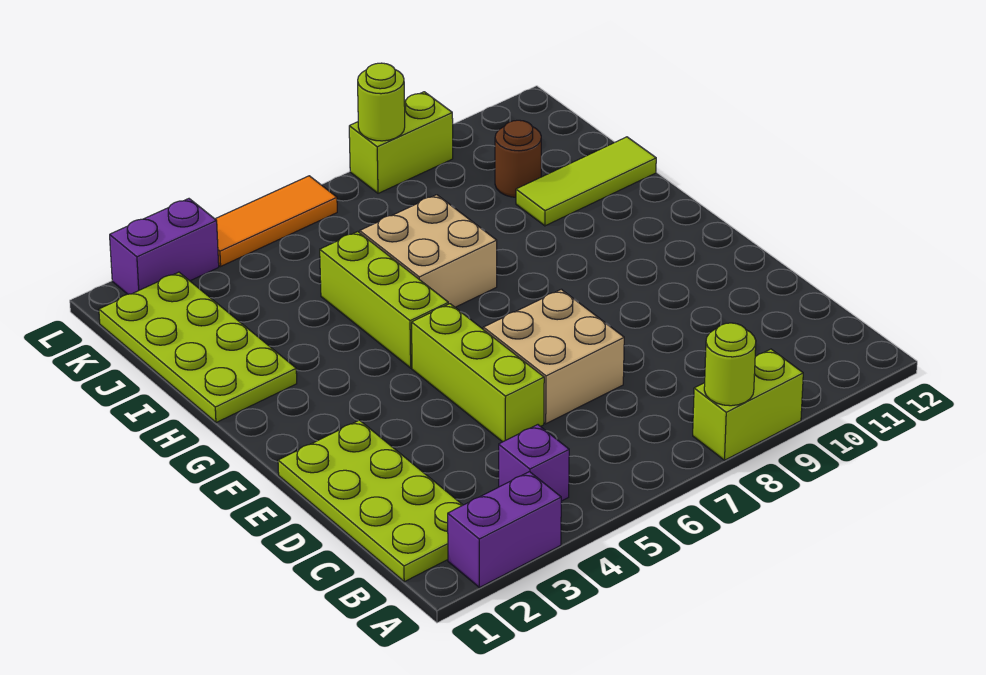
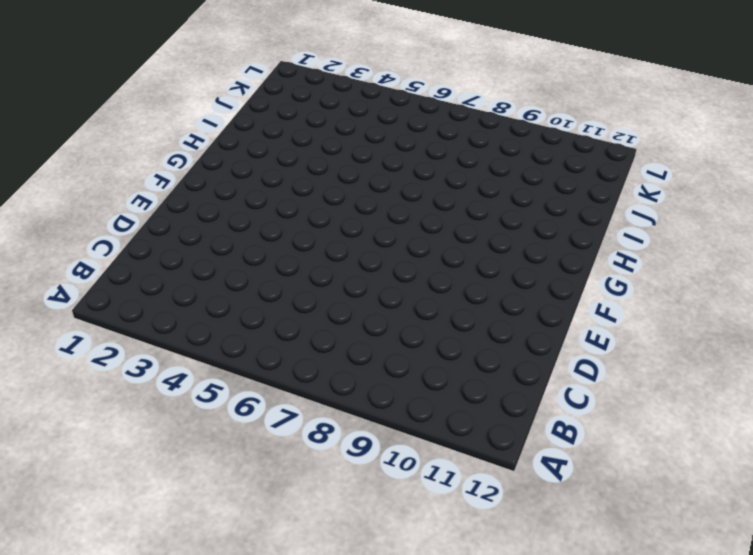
none -> purple 1x2 brick [448,472,561,587]
none -> lime 1x2 brick [693,349,803,460]
none -> lime 2x4 plate [278,420,463,582]

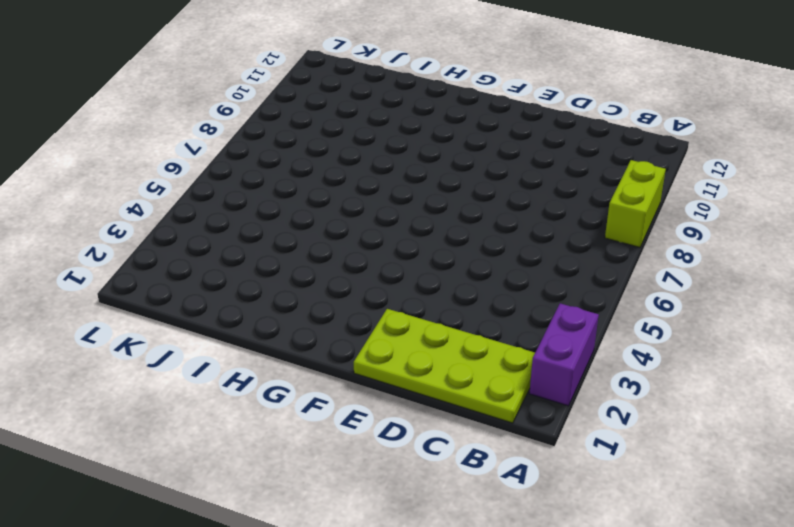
none -> purple 1x1 brick [499,425,569,501]
none -> lime 1x3 brick [412,304,544,442]
none -> tan 2x2 brick [483,289,624,424]

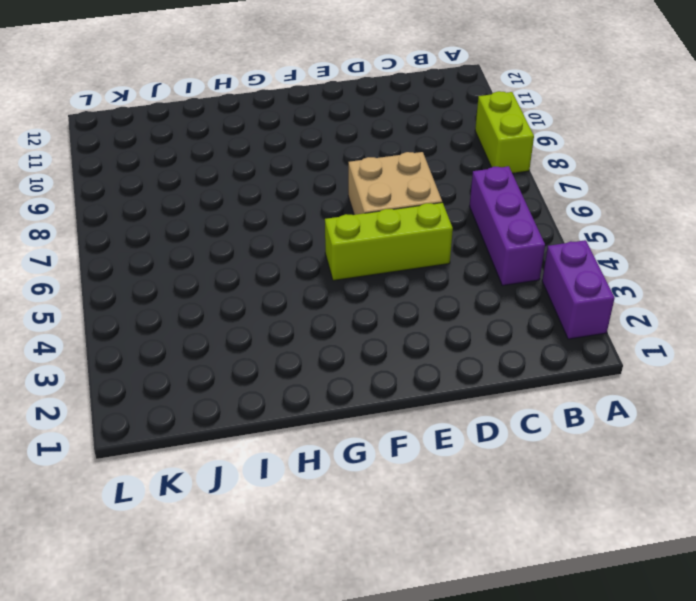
purple 1x3 brick [469,166,545,286] -> purple 1x1 brick [499,425,569,501]
none -> lime 2x4 plate [278,420,463,582]
none -> lime 1x3 brick [320,232,448,368]
none -> lime 2x4 plate [99,272,297,423]

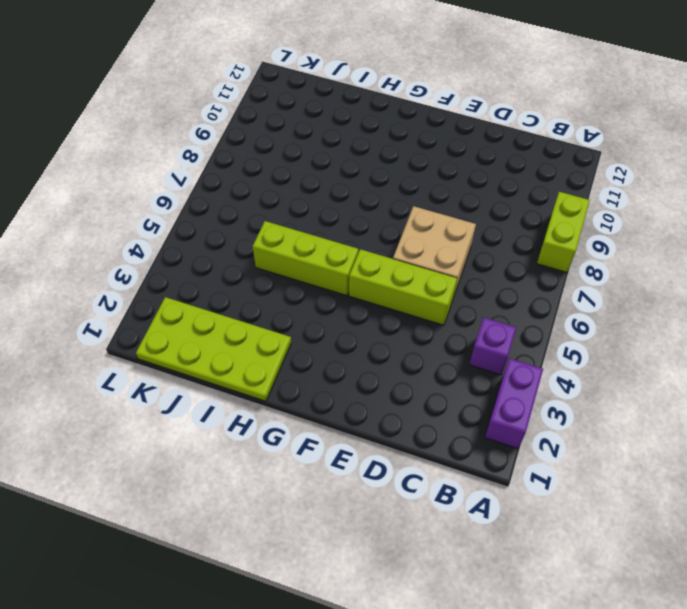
none -> lime 2x4 plate [278,420,463,582]
none -> tan 2x2 brick [360,195,497,307]
none -> lime 1x3 tile [516,137,656,226]

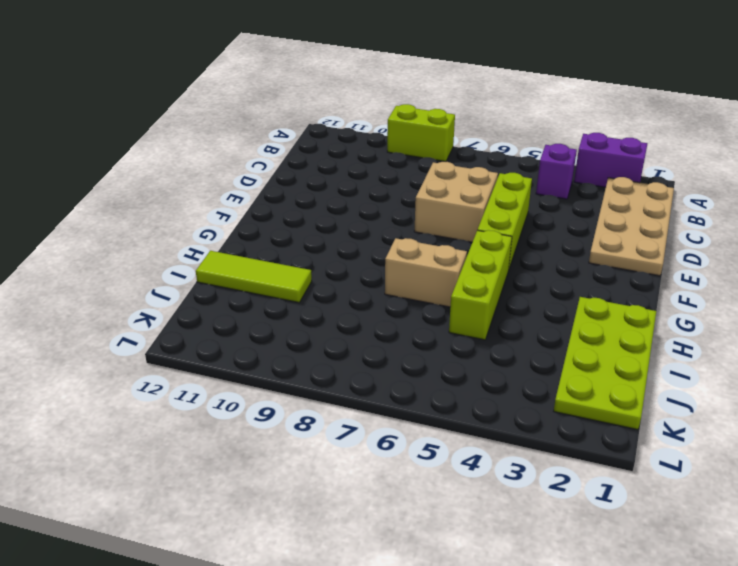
tan 2x4 plate [589,177,674,276] -> lime 2x4 plate [278,420,463,582]
tan 1x2 brick [385,238,467,307] -> tan 2x2 brick [360,195,497,307]
none -> brown 1x1 round brick [495,120,541,197]
none -> purple 1x2 brick [110,199,219,294]
none -> orange 1x3 tile [215,176,337,266]

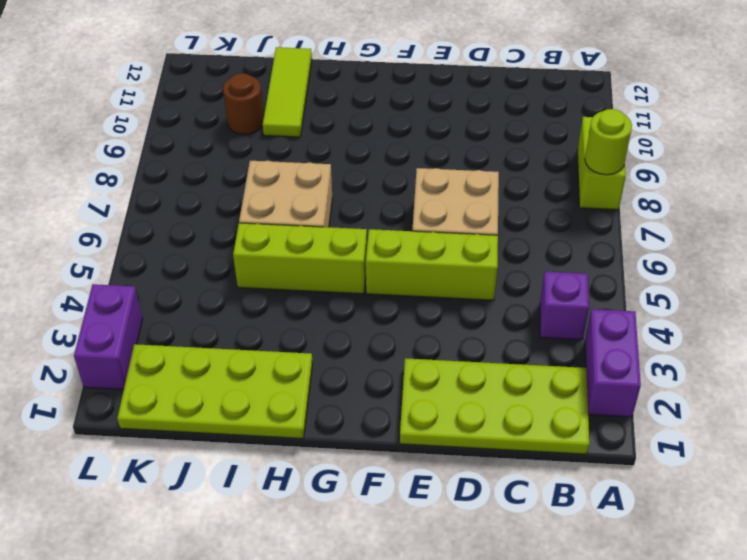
none -> orange 1x3 tile [215,176,337,266]
none -> lime 1x2 brick [349,92,453,193]
none -> lime 1x1 round brick [358,63,405,141]

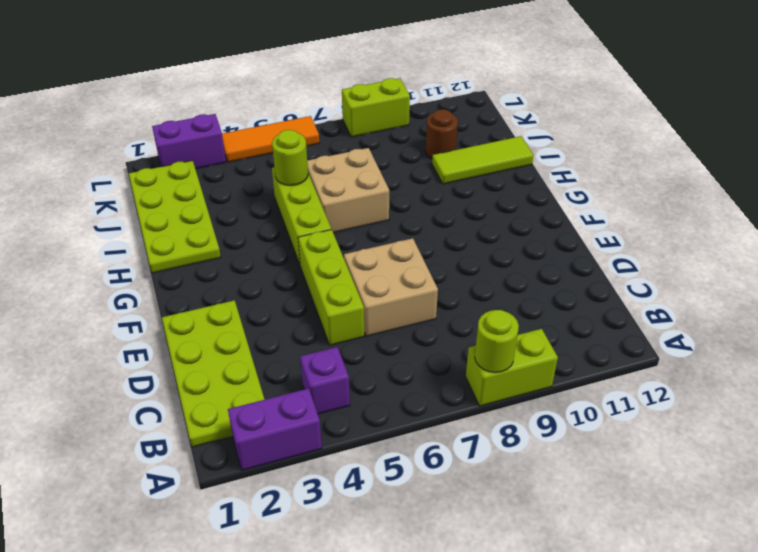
lime 1x1 round brick [272,130,308,186] -> lime 1x1 round brick moved to [358,63,405,141]

